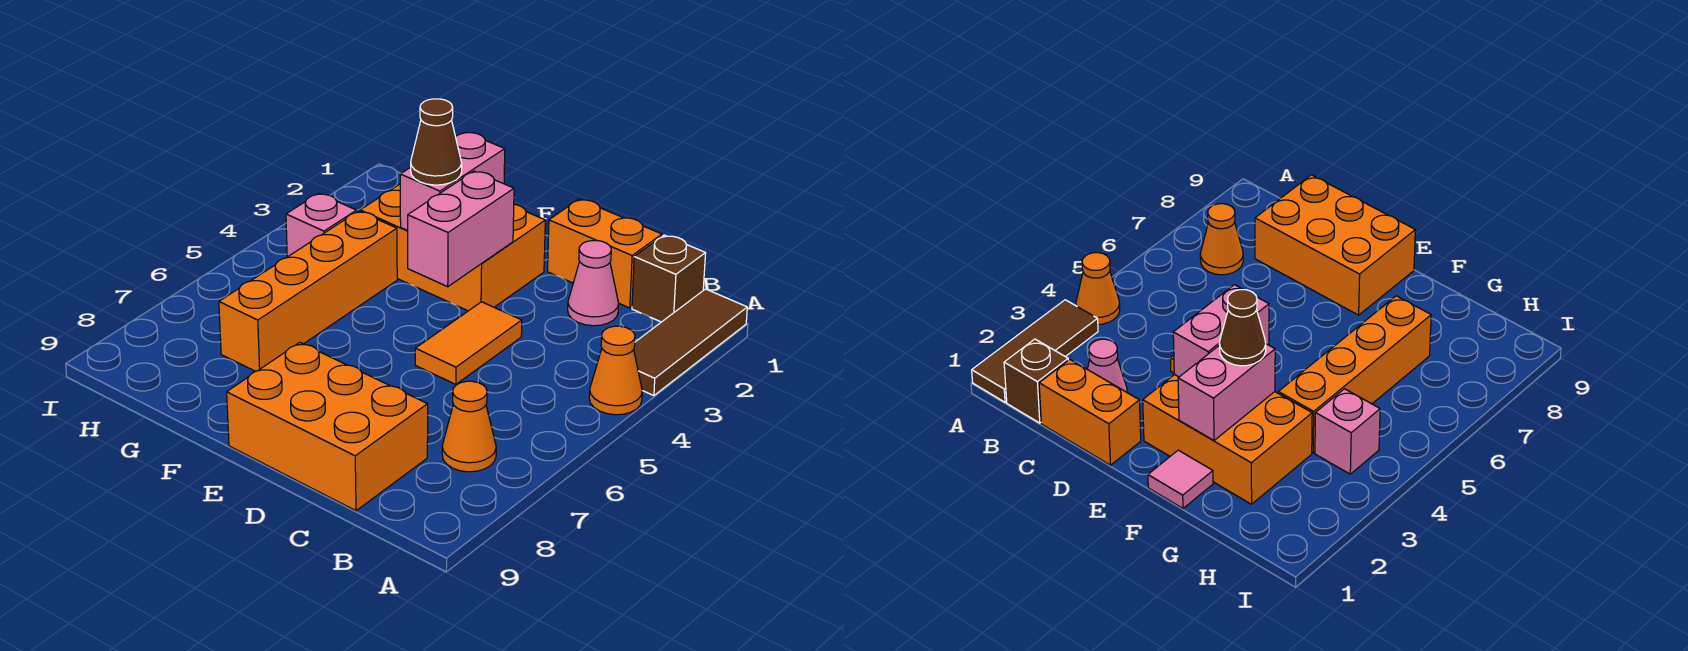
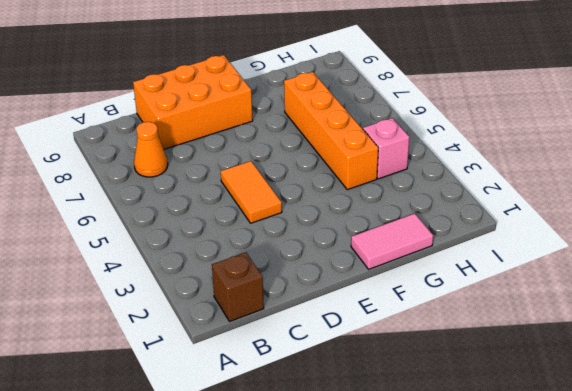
pink 1x2 tile [351,214,433,269] -> pink 1x1 tile [1148,450,1213,508]
none -> brown 1x3 tile [634,289,747,396]
none -> orange 1x1 cone [589,326,642,415]
none -> orange 1x2 brick [548,199,662,308]

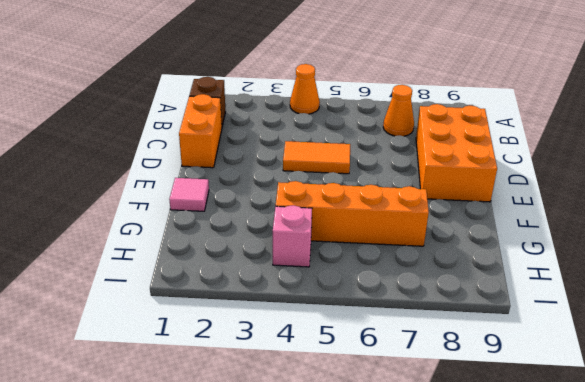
none -> brown 1x3 tile [634,289,747,396]
none -> pink 1x1 cone [568,241,619,326]
none -> orange 2x3 brick [360,184,545,311]

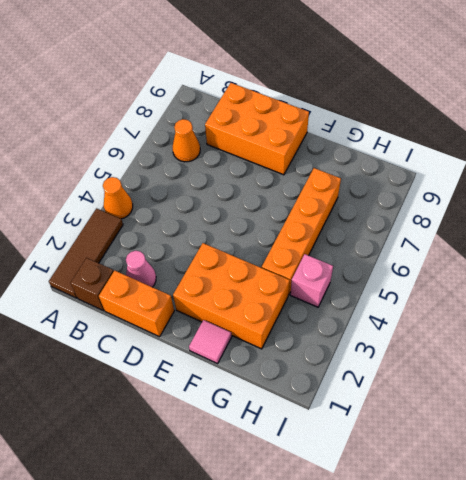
none -> orange 1x2 tile [415,302,522,384]
none -> pink 1x2 brick [408,171,514,287]
none -> pink 1x2 brick [400,132,505,231]

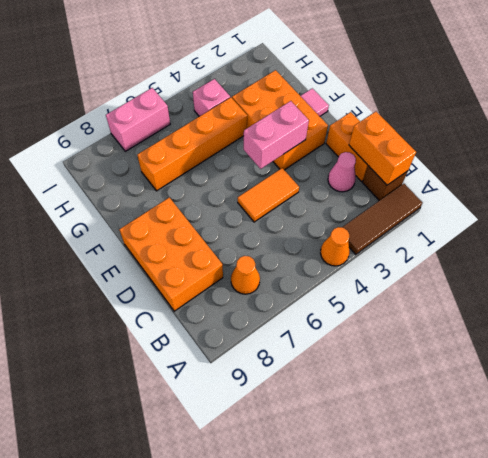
orange 1x2 brick [349,112,416,185] -> none
pink 1x2 brick [106,88,170,151] -> pink 1x2 brick moved to [400,132,505,231]
none -> brown 1x1 cone [411,99,462,185]

